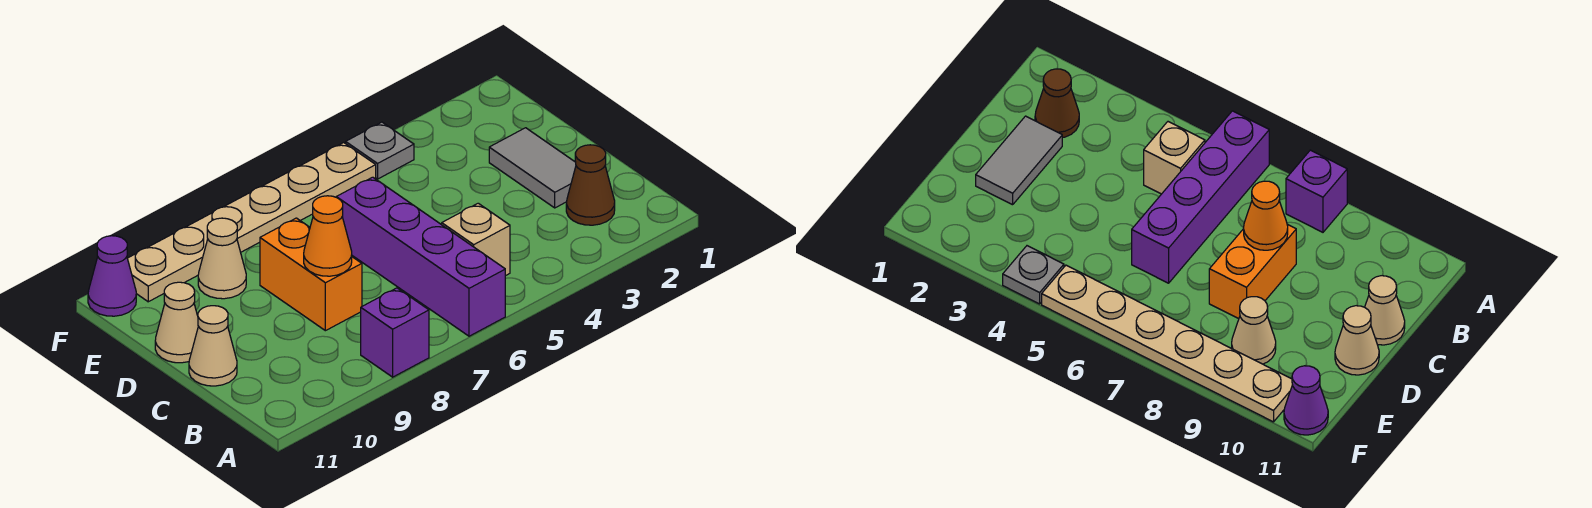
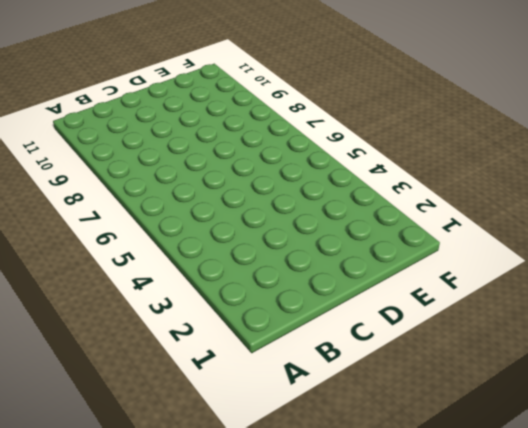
none -> purple 1x4 brick [336,177,505,336]
none -> purple 1x1 brick [361,288,429,377]
none -> brown 1x1 cone [566,145,615,225]

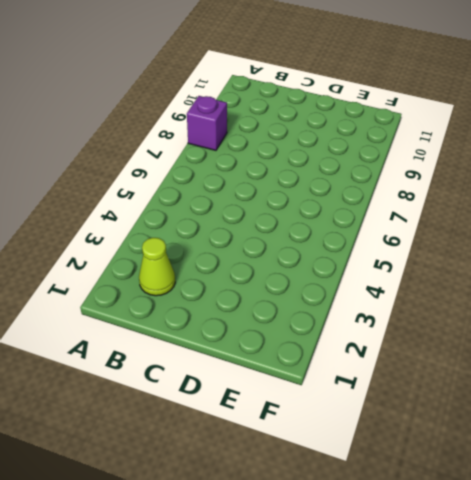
lime 1x1 cone [139,238,175,296] -> brown 1x1 cone [566,145,615,225]
none -> purple 1x4 brick [336,177,505,336]
none -> tan 1x1 brick [442,203,510,276]
none -> grey 1x2 tile [489,128,576,208]

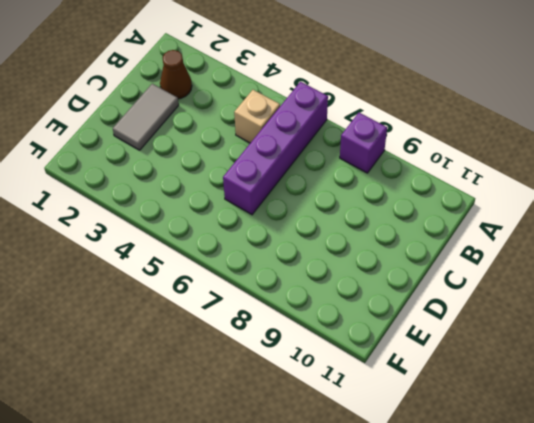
none -> orange 1x2 brick [260,218,362,331]
none -> tan 1x1 cone [189,306,237,386]
none -> tan 1x1 cone [155,282,198,363]

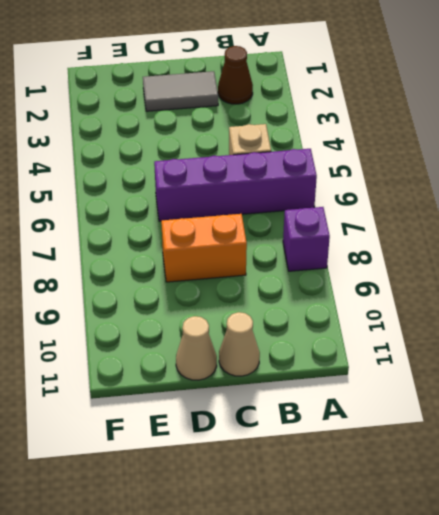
none -> tan 1x1 cone [198,218,246,299]
none -> grey 1x1 plate [346,122,414,179]
none -> tan 1x6 plate [127,143,376,302]

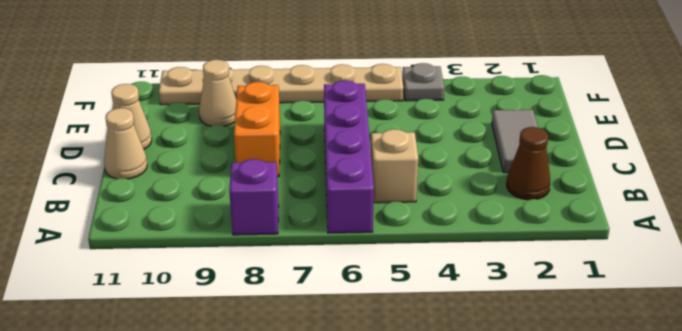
none -> purple 1x1 cone [88,236,136,316]
none -> orange 1x1 cone [304,196,352,276]

